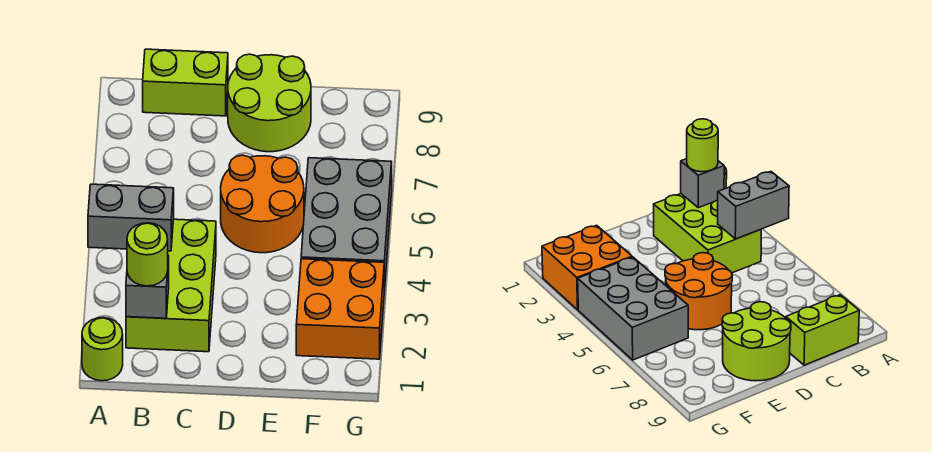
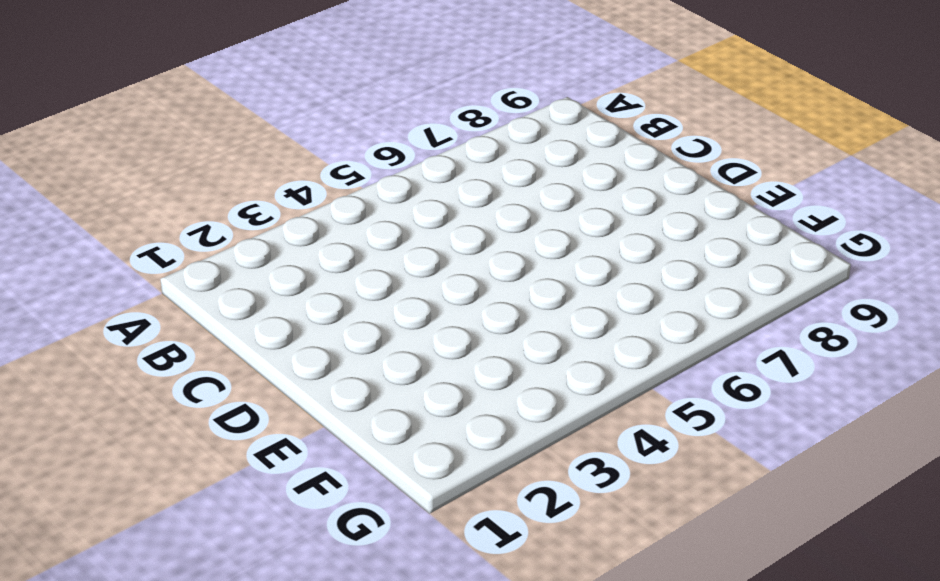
none -> lime 1x1 round brick [82,318,123,381]
none -> lime 2x3 brick [126,219,216,352]

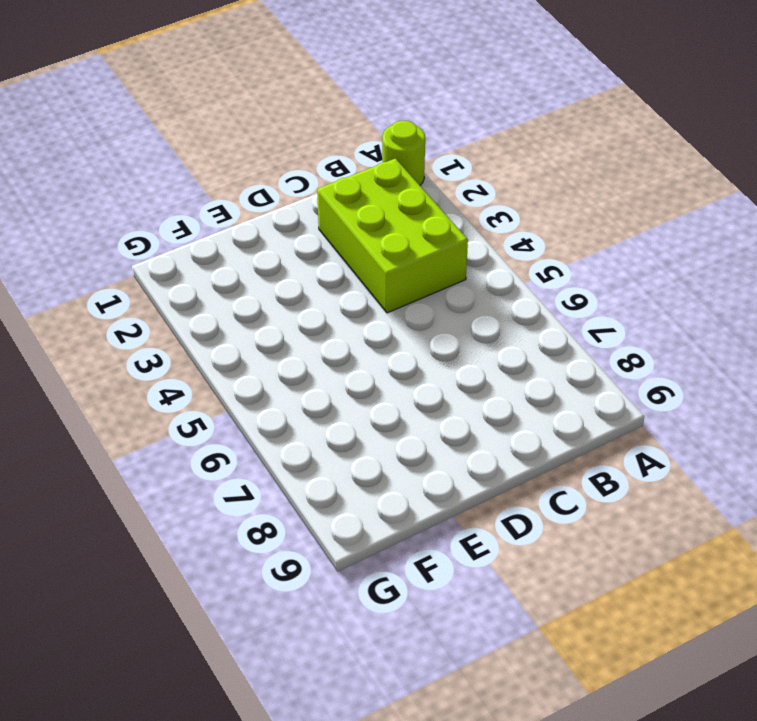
none -> lime 1x2 brick [143,49,228,116]
none -> orange 2x2 round brick [221,155,304,253]

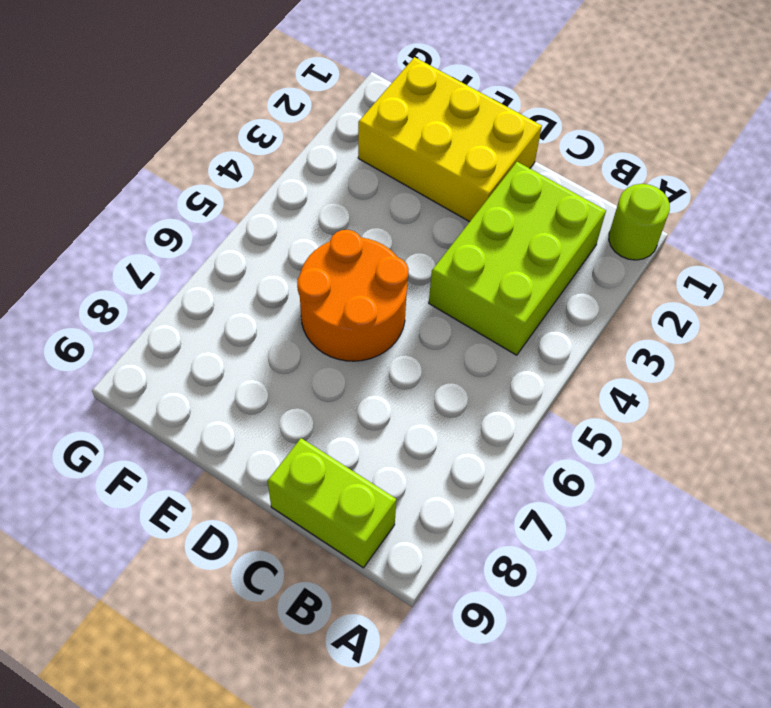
yellow 2x3 brick [358,57,542,222] -> orange 2x2 brick [296,259,384,359]
none -> lime 2x2 round brick [228,54,311,152]
none -> grey 2x3 brick [301,158,392,291]

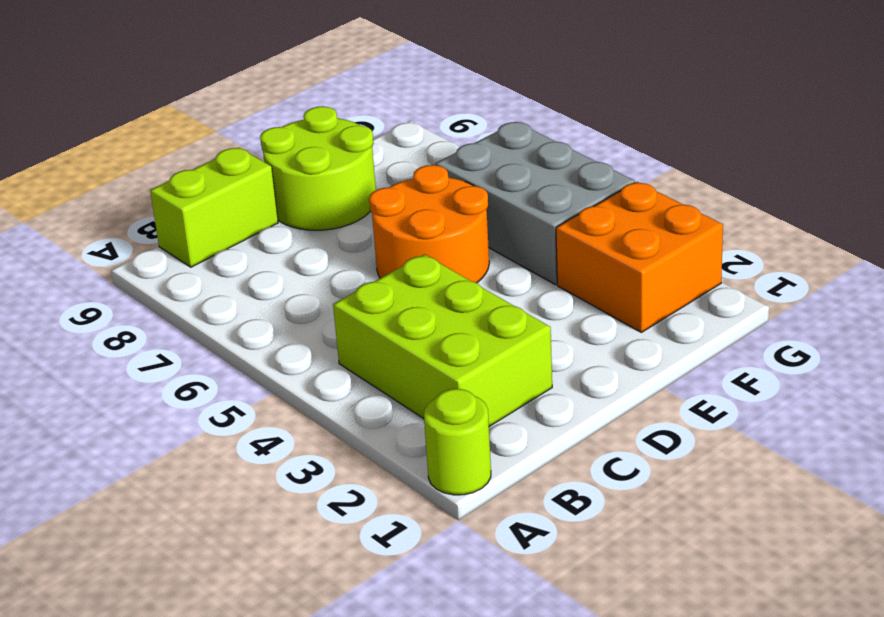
none -> grey 1x2 brick [88,184,174,251]
none -> grey 1x1 brick [126,256,169,318]

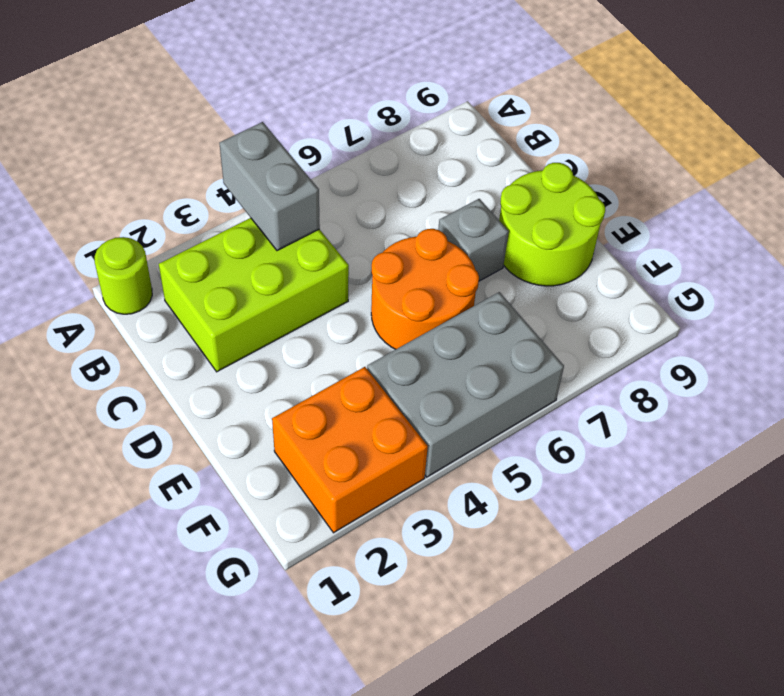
grey 1x1 brick [438,199,509,281] -> grey 1x1 brick moved to [126,256,169,318]
none -> lime 1x2 brick [143,49,228,116]
none -> lime 1x1 round brick [127,223,168,286]

